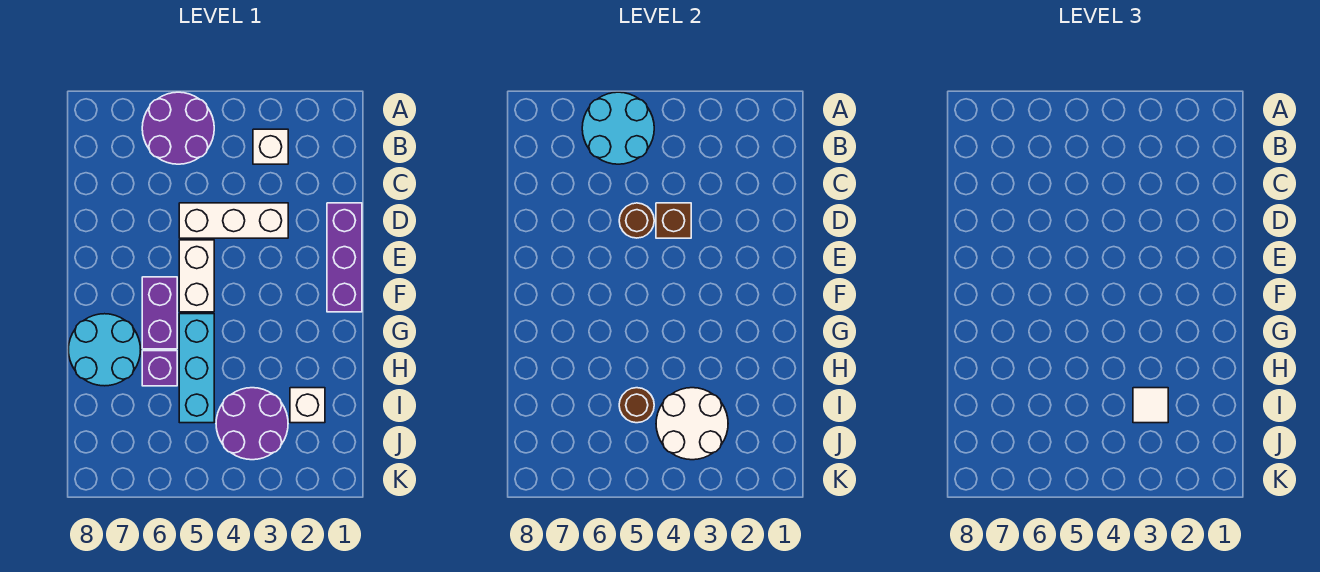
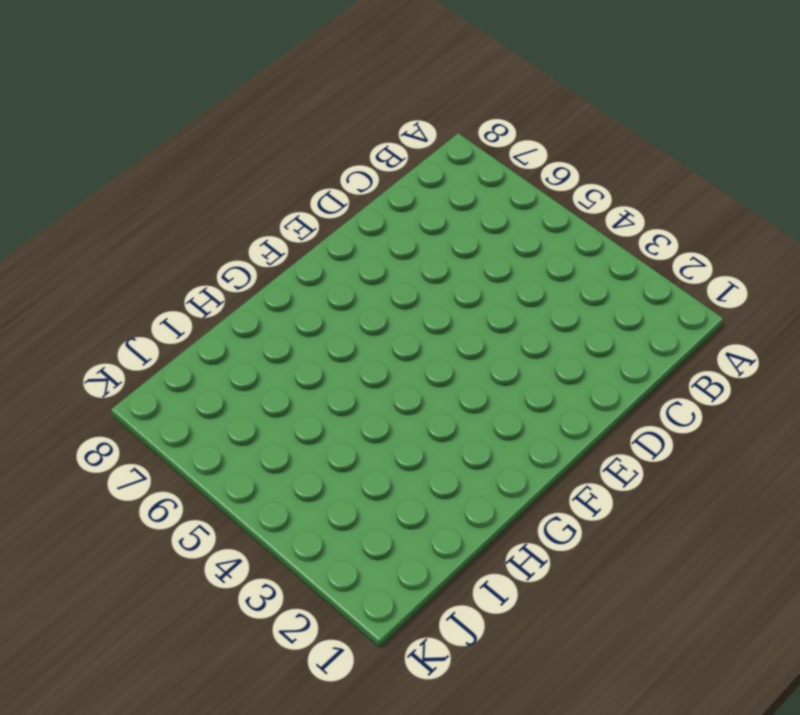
none -> purple 2x2 round brick [142,92,214,164]
none -> white 1x1 brick [253,129,288,164]
none -> purple 1x3 brick [327,203,362,312]

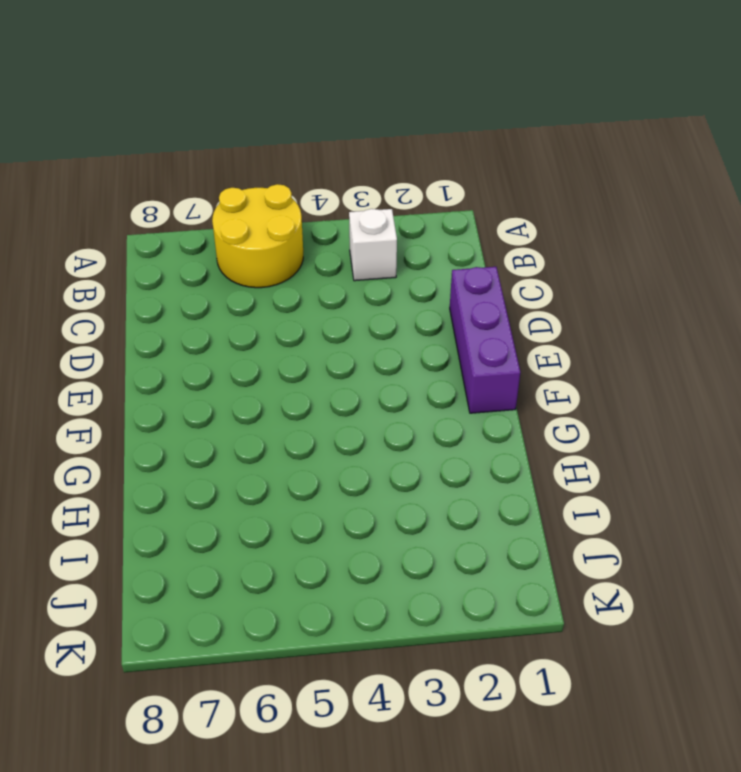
yellow 2x2 round brick [212,184,303,288] -> purple 2x2 round brick [142,92,214,164]
none -> white 1x3 brick [179,203,288,238]
none -> white 1x2 brick [179,240,214,312]
none -> purple 1x2 brick [142,277,177,349]

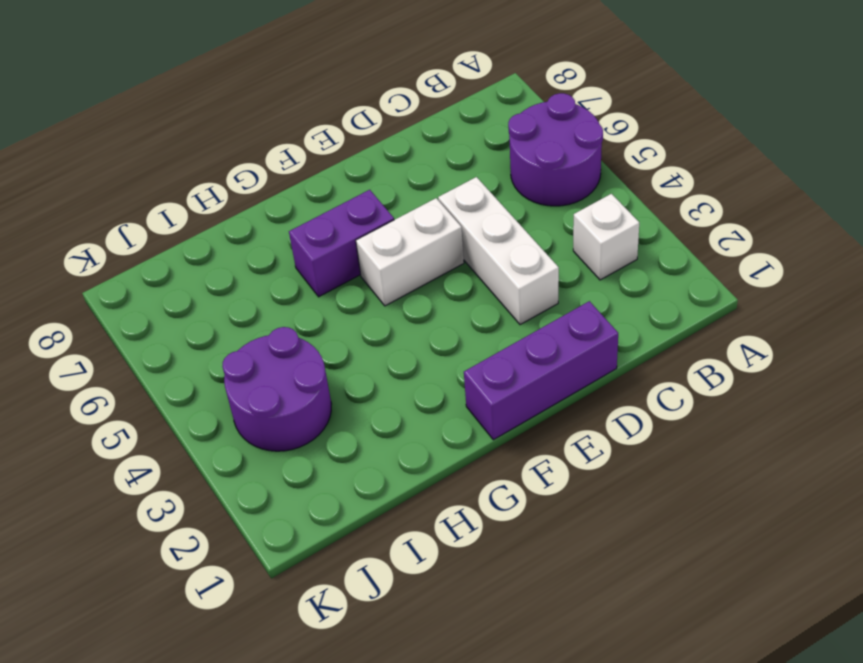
none -> cyan 1x3 brick [179,314,214,423]
none -> cyan 2x2 round brick [69,314,141,386]
none -> purple 1x1 brick [142,351,177,386]

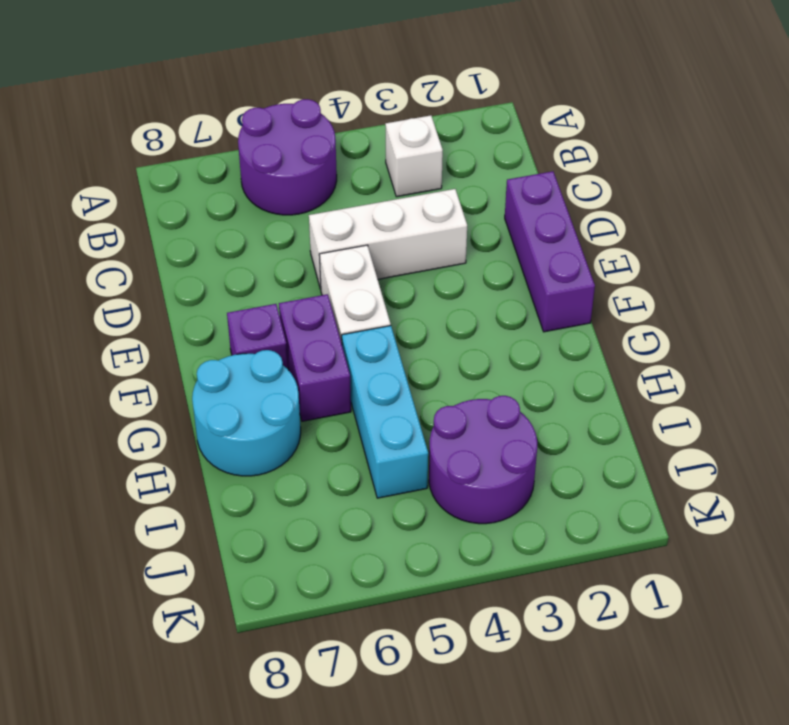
purple 1x1 brick [227,304,288,369] -> purple 1x1 brick moved to [142,351,177,386]
none -> white 1x1 brick [290,388,325,423]
none -> cyan 2x2 round brick [582,92,654,164]
none -> brown 1x1 brick [656,203,691,238]

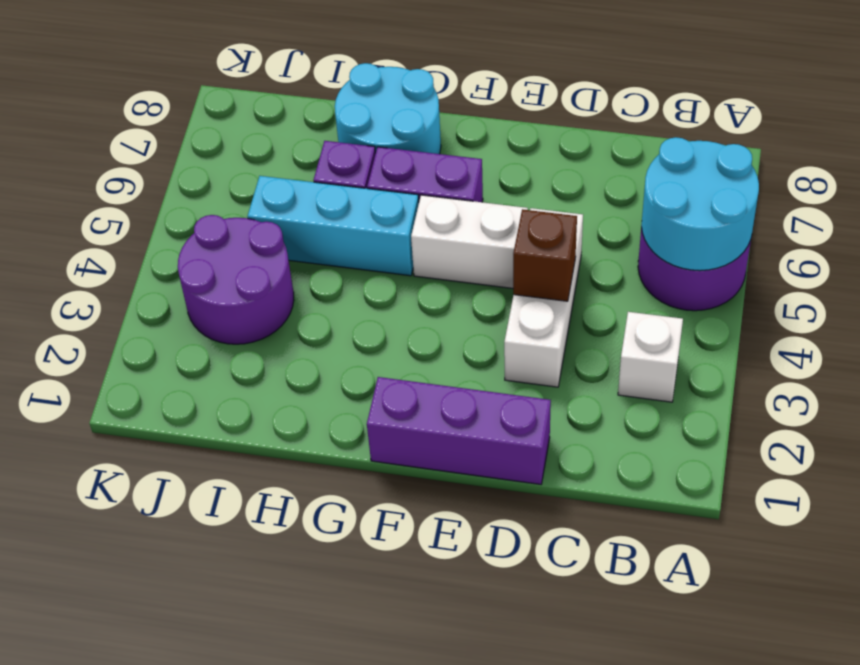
none -> white 1x1 brick [290,388,325,423]
none -> brown 1x1 round brick [619,203,654,238]
none -> white 2x2 round brick [656,388,728,460]

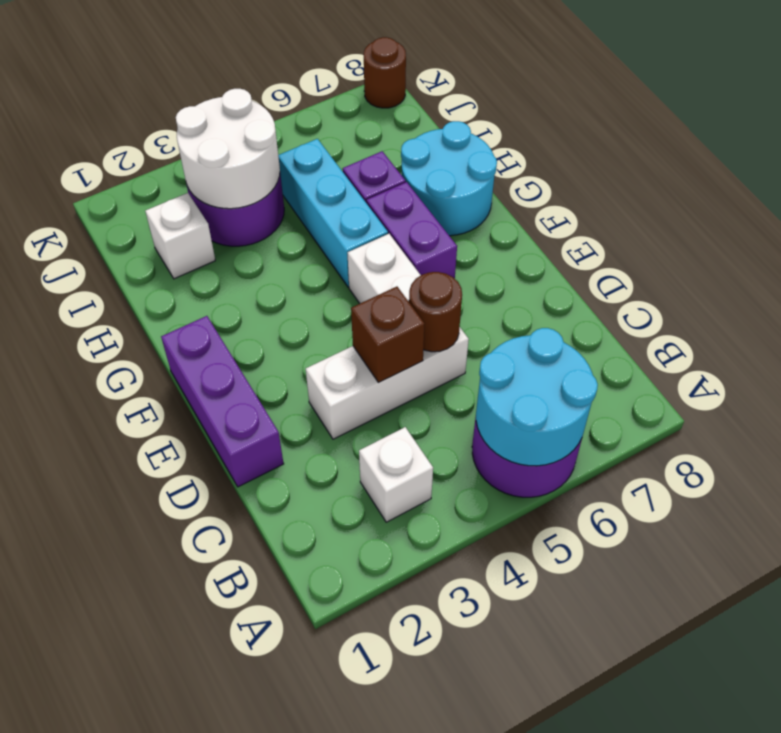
brown 1x1 round brick [364,37,406,108] -> brown 1x1 round brick moved to [619,388,654,423]
none -> white 1x1 tile [1133,388,1168,423]

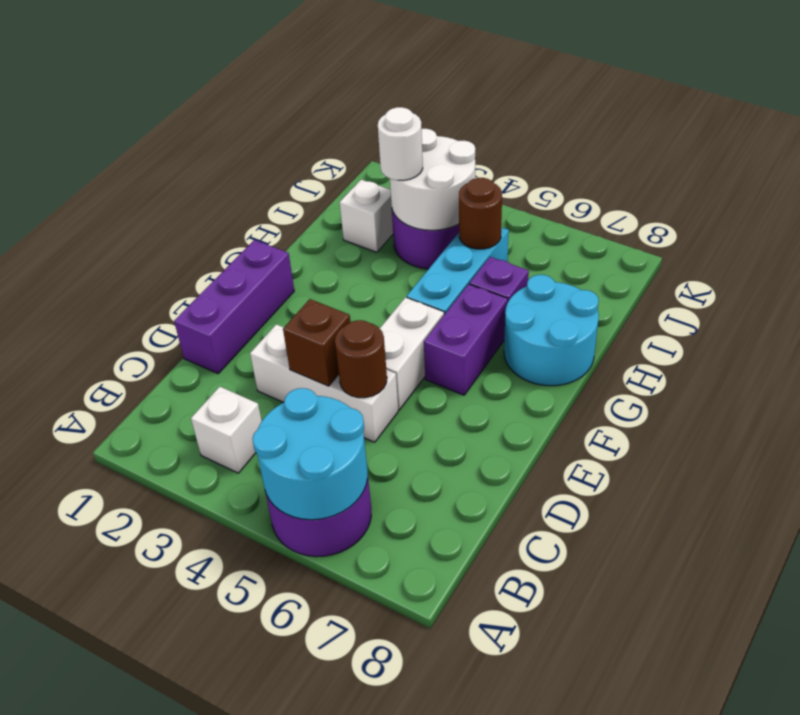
white 1x1 round brick [378,107,423,180] -> white 1x1 tile [1133,388,1168,423]

